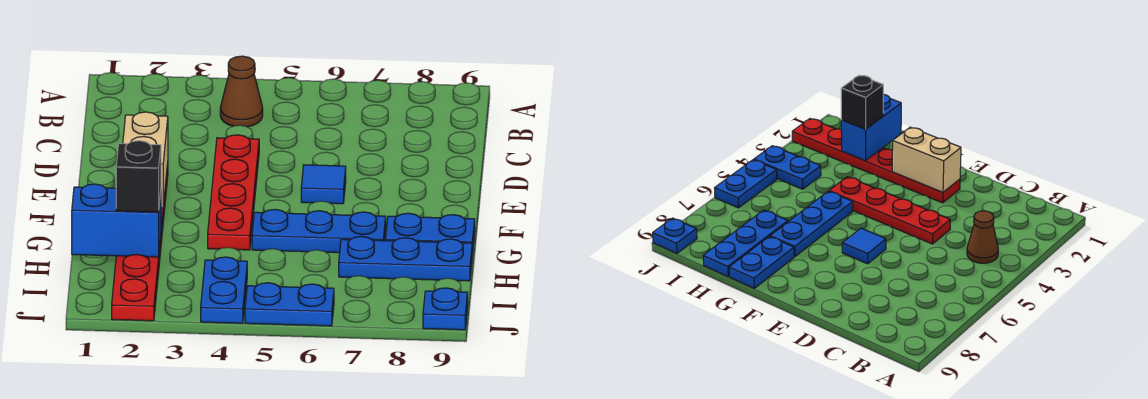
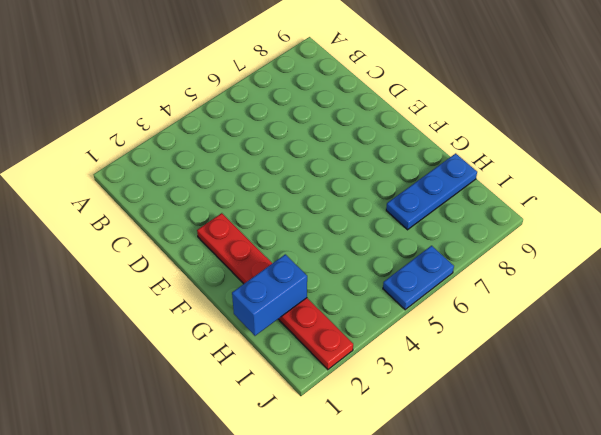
none -> brown 1x1 cone [220,56,263,127]
none -> red 1x4 plate [208,135,259,250]
none -> blue 1x1 tile [301,165,346,204]

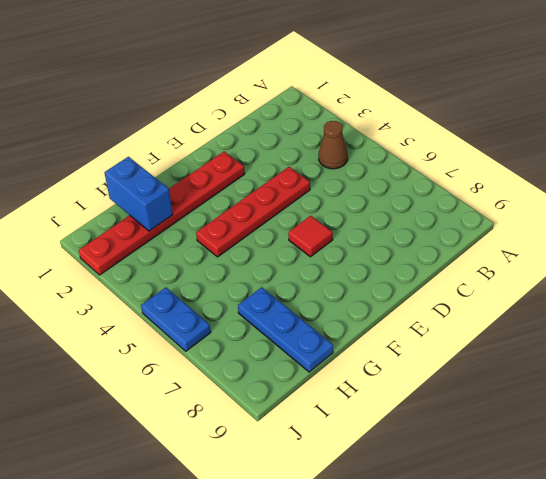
red 1x1 tile [288,216,333,257] -> blue 1x1 tile [301,165,346,204]
none -> blue 1x3 plate [252,209,386,253]
none -> blue 1x2 plate [386,213,475,255]
none -> blue 1x2 plate [201,257,247,323]

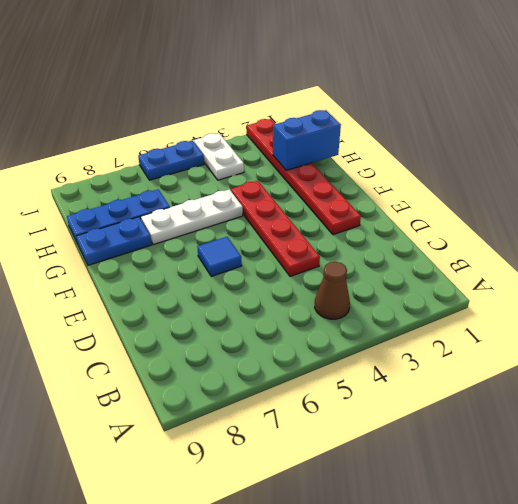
white 1x3 plate [141,189,243,245] -> blue 1x3 plate [252,209,386,253]
white 1x2 plate [194,133,244,180] -> blue 1x2 plate [201,257,247,323]
none -> blue 1x1 plate [423,288,468,330]
none -> tan 1x2 brick [123,112,168,208]
none -> black 1x1 brick [116,141,161,212]

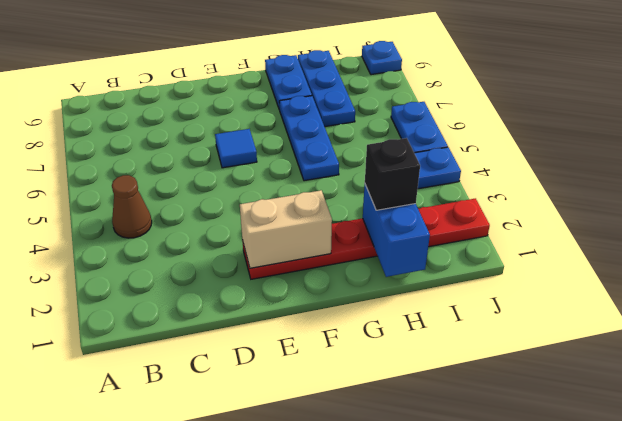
none -> red 1x4 plate [208,135,259,250]

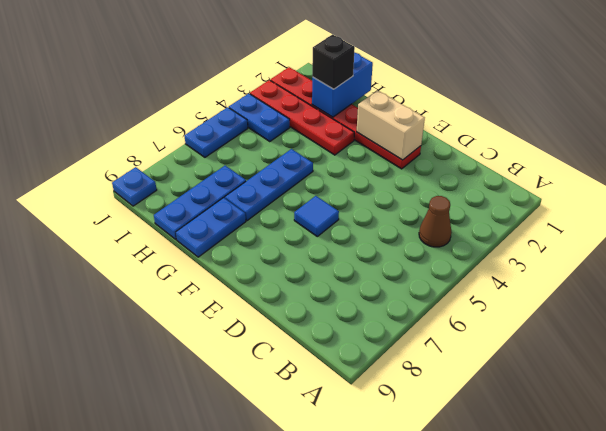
red 1x4 plate [250,80,354,155] -> red 1x4 plate moved to [208,135,259,250]

